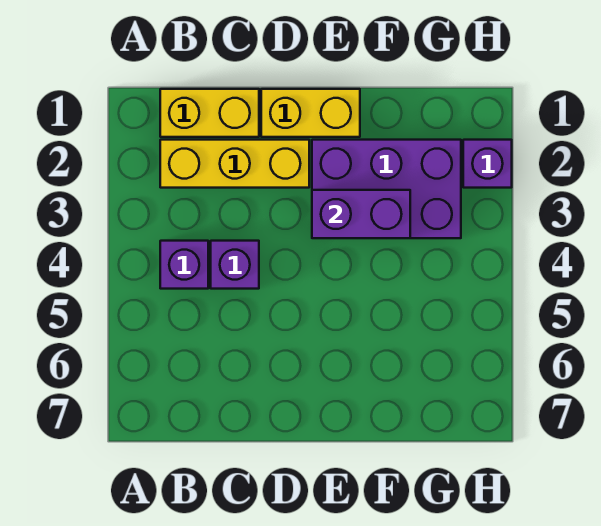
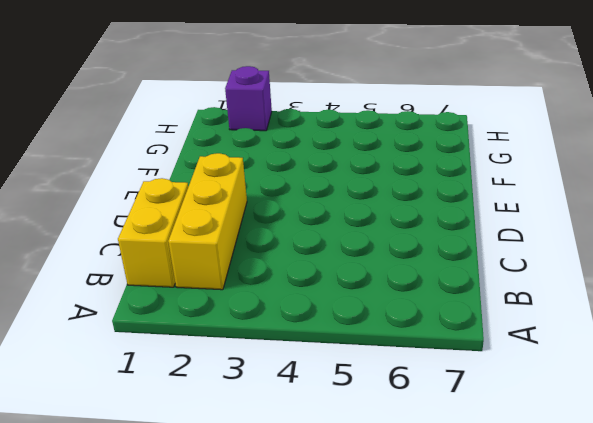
none -> purple 1x1 brick [160,241,208,289]
none -> purple 1x1 brick [211,241,259,289]

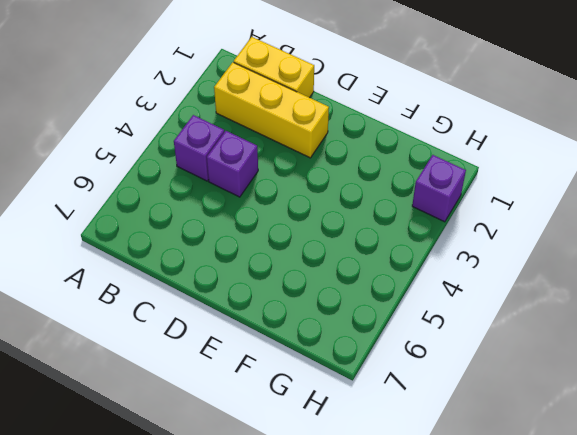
none -> yellow 1x2 brick [261,89,360,137]
none -> purple 2x3 brick [312,140,461,238]

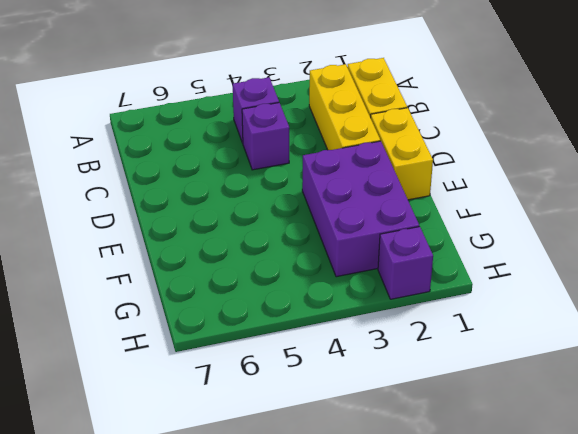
none -> purple 1x2 brick [312,190,410,238]

